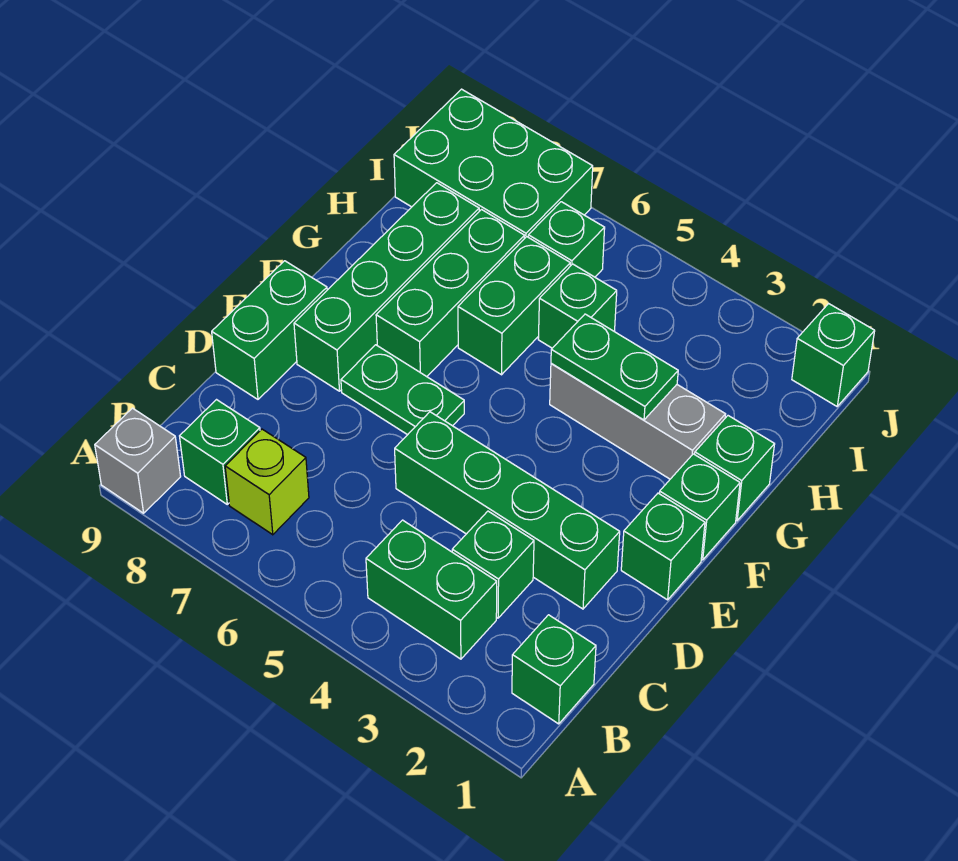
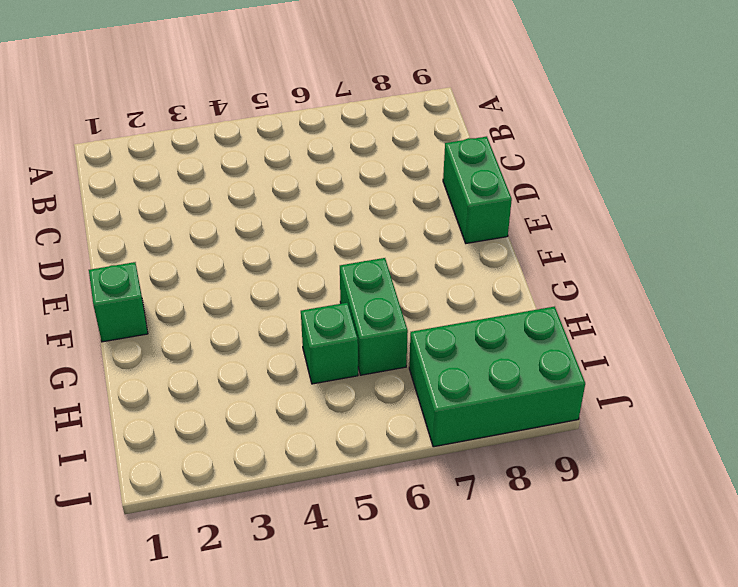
none -> grey 1x1 brick [95,408,181,513]
none -> green 1x1 brick [512,615,596,724]
none -> green 1x2 brick [366,520,497,659]

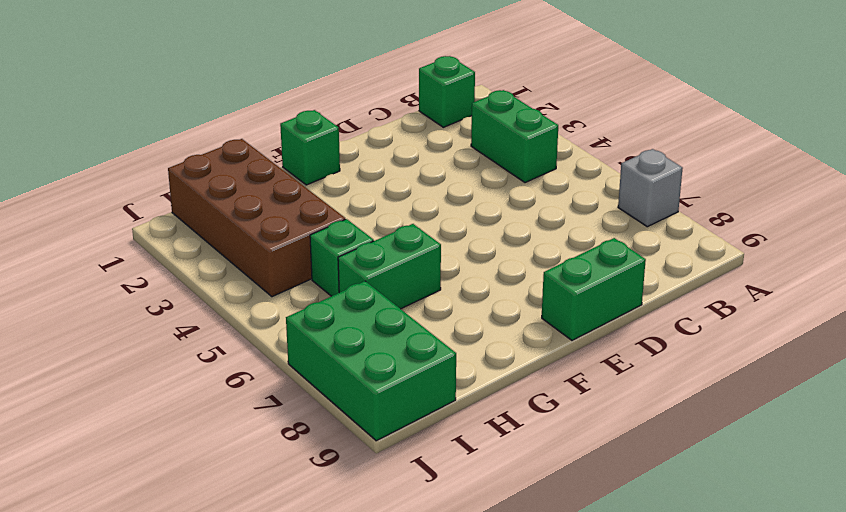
grey 1x1 brick [618,149,683,227] -> grey 1x1 brick moved to [95,408,181,513]
brown 2x4 brick [168,139,345,297] -> none
none -> lime 1x1 brick [225,429,309,535]
none -> green 1x1 brick [180,400,260,504]
none -> green 1x1 brick [452,511,534,618]

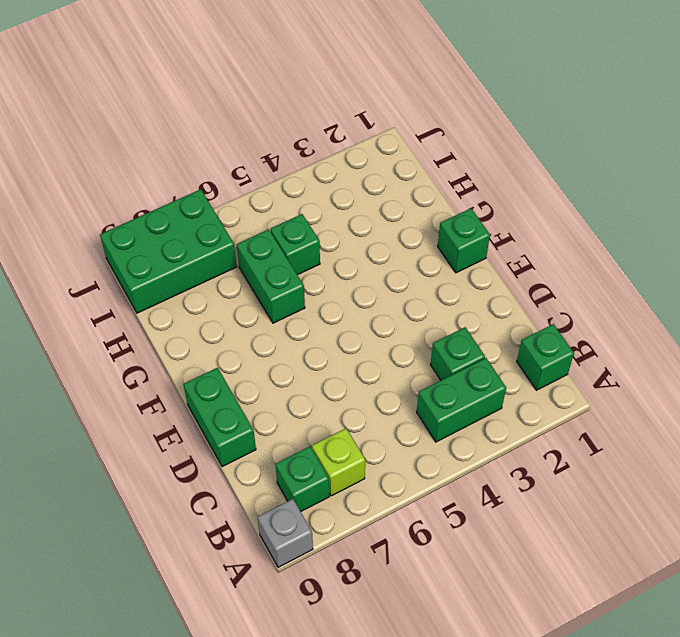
none -> green 1x4 brick [395,412,620,609]
none -> green 1x1 brick [621,493,705,600]
none -> green 1x2 plate [341,345,464,435]

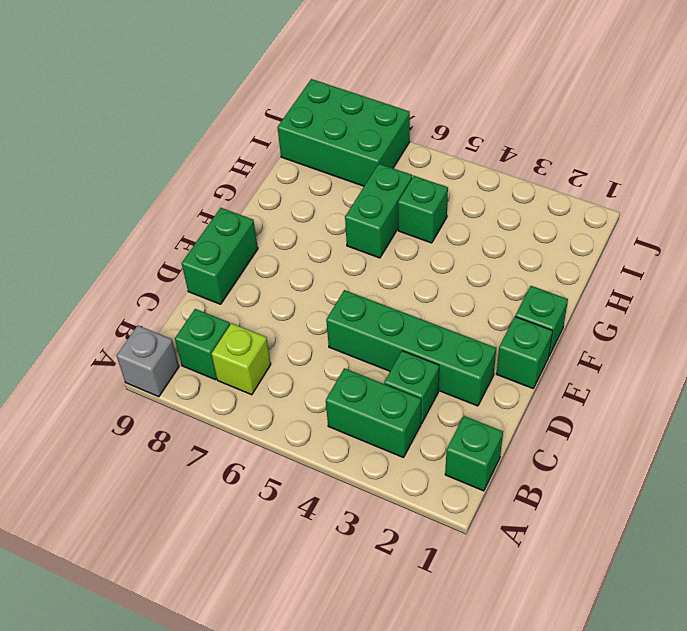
none -> green 1x2 plate [341,345,464,435]
none -> green 1x4 brick [294,183,479,391]
none -> green 1x3 brick [376,210,524,377]

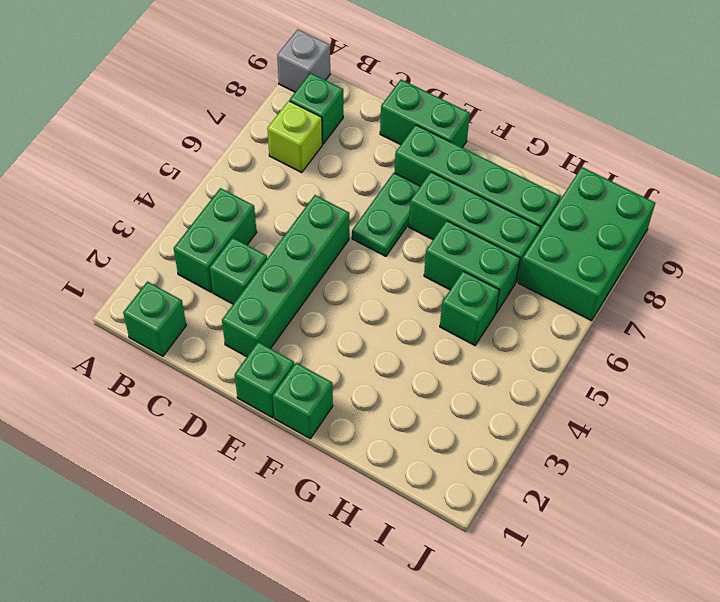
none -> green 1x1 brick [695,416,775,520]
none -> grey 1x3 brick [550,363,726,479]
none -> green 1x1 brick [528,202,605,277]

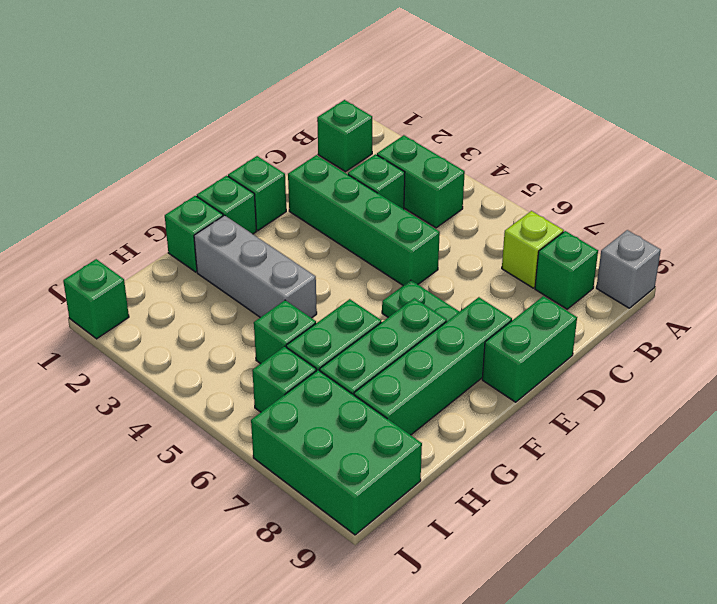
none -> green 1x2 plate [551,314,678,420]

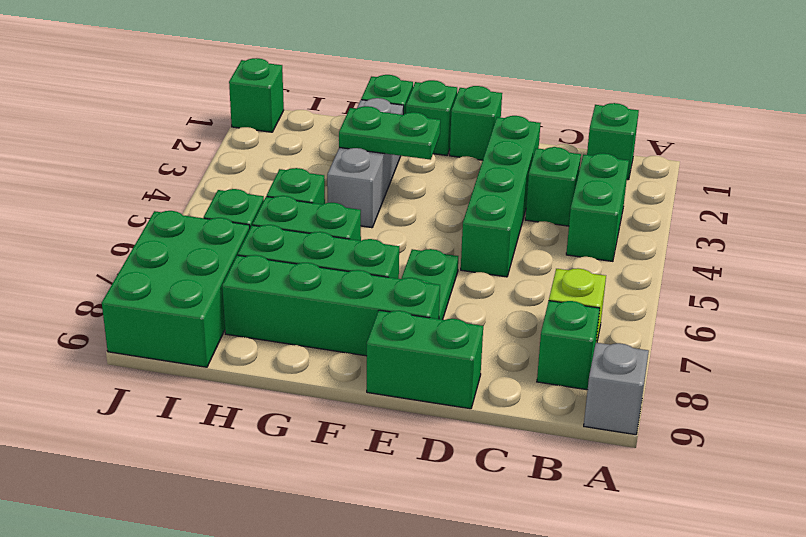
green 1x2 plate [339,106,440,160] -> green 1x2 plate turned to [551,314,678,420]

